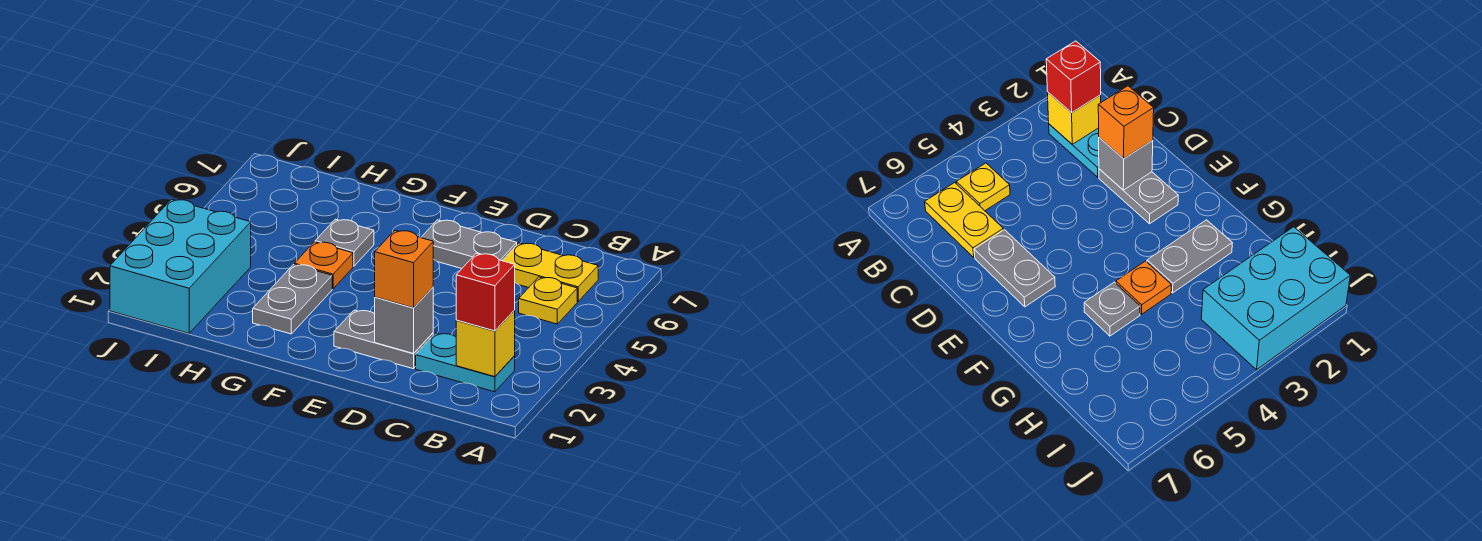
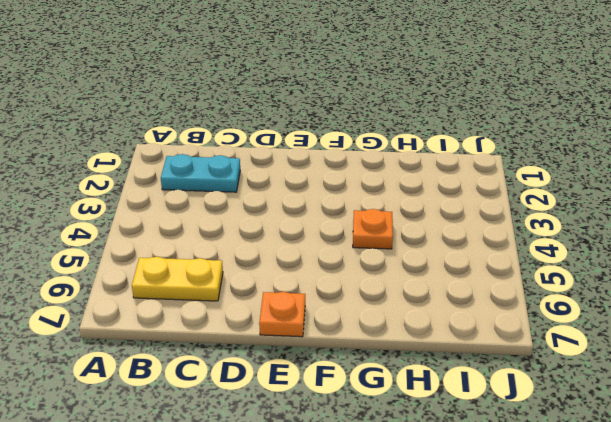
orange 1x1 plate [259,292,305,337] -> none
none -> yellow 1x1 plate [519,277,577,324]
none -> grey 1x2 plate [334,310,433,369]
none -> grey 1x2 plate [421,220,517,269]

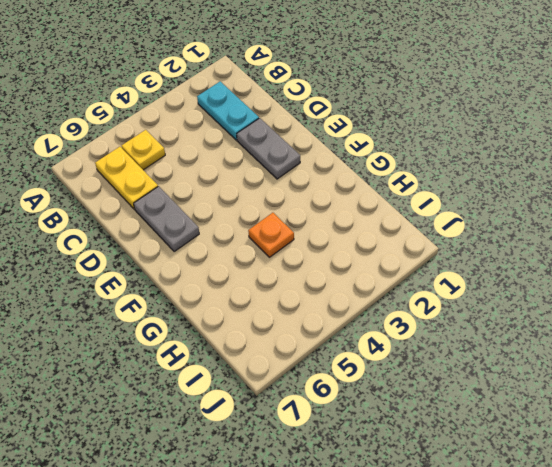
none -> grey 1x2 plate [253,264,332,334]
none -> grey 1x1 plate [315,219,374,266]
none -> cyan 2x3 brick [110,199,251,333]

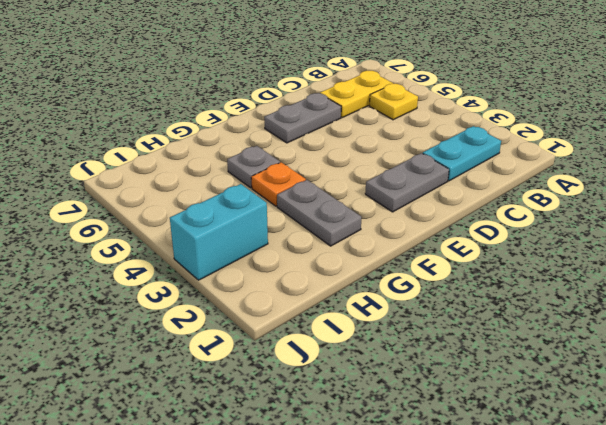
cyan 1x2 brick [170,184,268,280] -> cyan 2x3 brick [110,199,251,333]
none -> yellow 1x1 brick [456,310,515,377]
none -> grey 1x1 brick [375,287,433,353]
none -> red 1x1 brick [456,254,515,331]

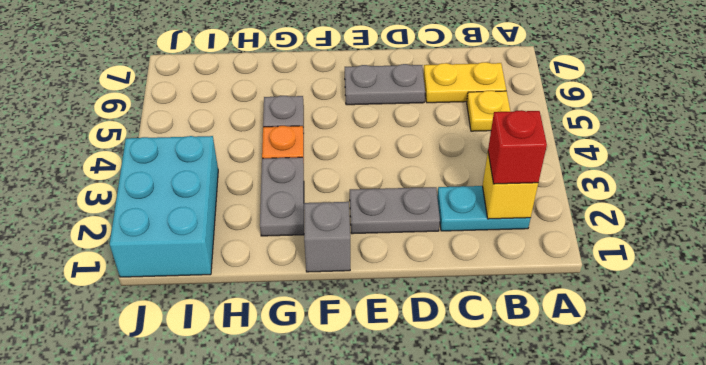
grey 1x1 brick [304,202,350,272] -> grey 1x1 brick moved to [375,287,433,353]
none -> orange 1x1 brick [375,230,433,308]

